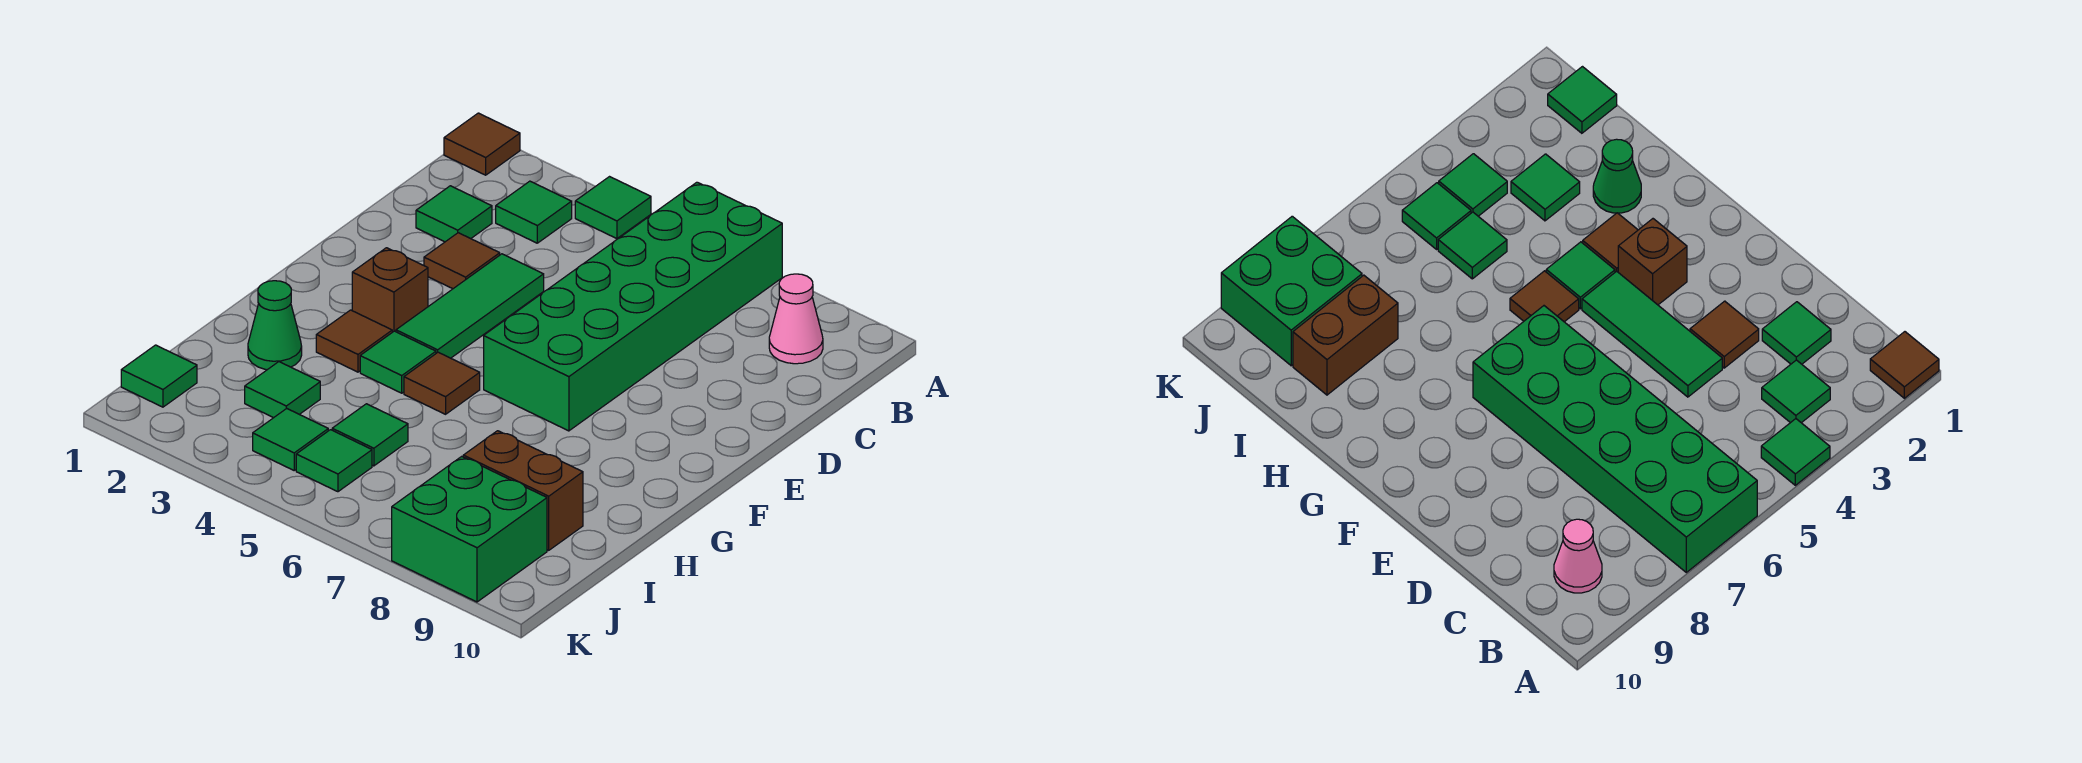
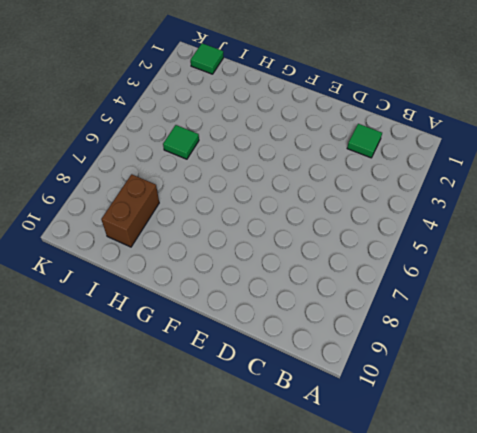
none -> brown 1x1 tile [444,113,520,175]
none -> green 1x1 tile [575,177,651,239]
none -> green 2x6 brick [484,182,782,431]

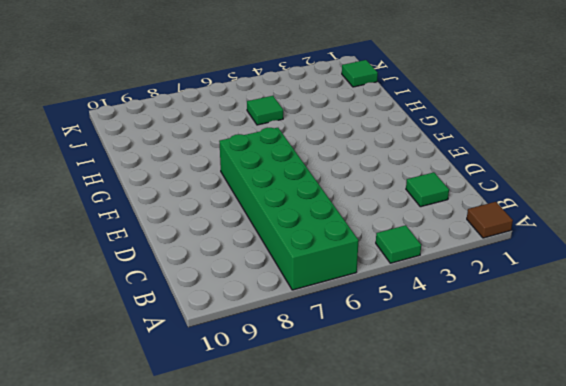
none -> green 1x1 tile [496,181,572,243]
none -> pink 1x1 cone [769,274,823,364]
none -> brown 1x1 tile [424,233,500,289]

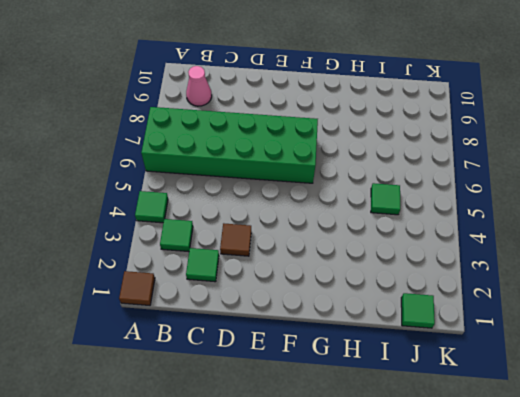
none -> green 1x3 tile [396,254,544,358]
none -> brown 1x1 brick [352,248,428,332]
none -> brown 1x1 tile [316,310,392,372]

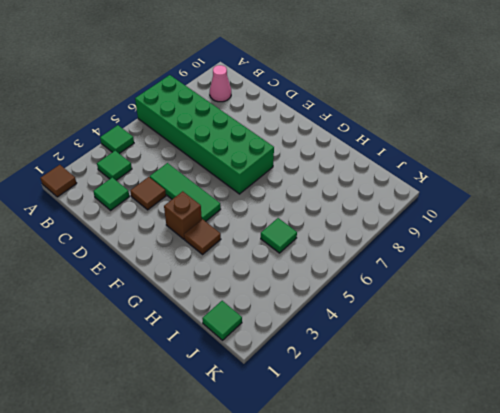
none -> green 1x1 tile [360,331,436,393]
none -> brown 1x1 tile [404,352,480,414]
none -> green 1x1 cone [248,281,302,370]

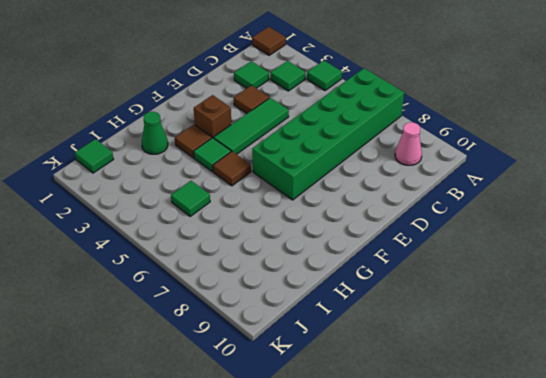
none -> green 1x1 tile [245,362,320,418]
none -> brown 1x2 brick [463,431,583,550]
none -> green 1x1 tile [253,408,328,470]

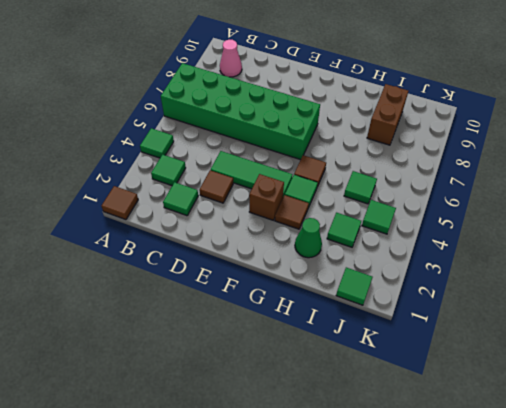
none -> green 1x1 tile [296,430,372,492]
none -> green 2x2 brick [392,456,547,602]

